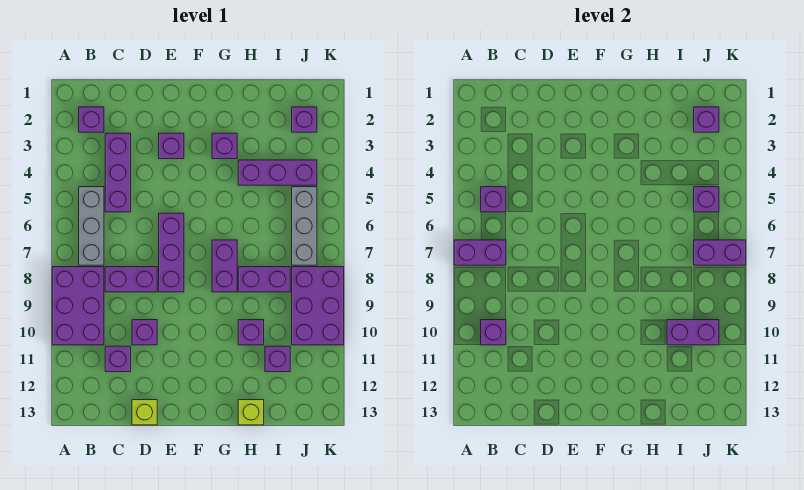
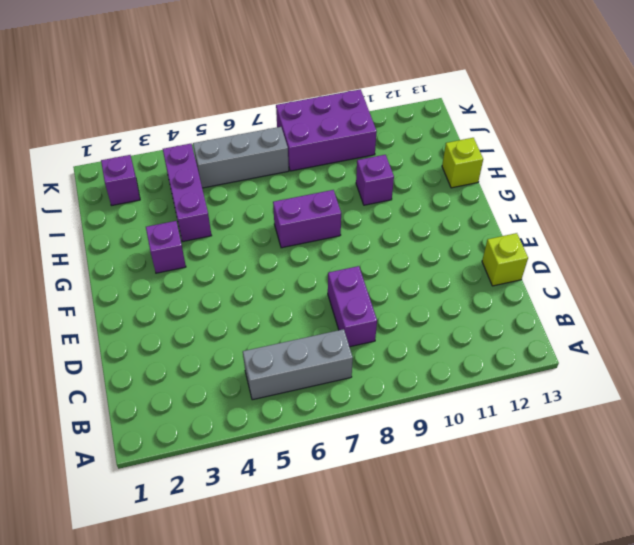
none -> purple 2x3 brick [52,267,104,345]
none -> purple 1x1 brick [79,107,104,132]
none -> purple 1x3 brick [105,133,131,212]

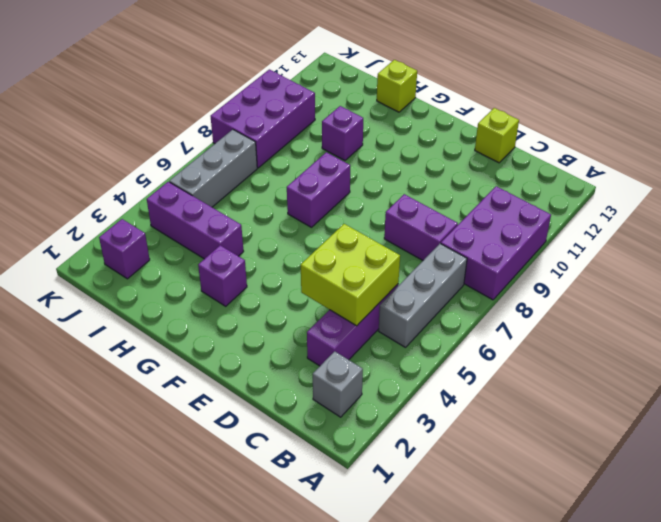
grey 1x1 brick [313,351,363,417] -> purple 1x1 brick [79,107,104,132]
lime 2x2 brick [301,224,400,326] -> none
none -> purple 1x1 brick [105,346,131,372]
none -> purple 1x1 brick [132,320,157,345]
none -> purple 1x1 brick [159,133,184,159]

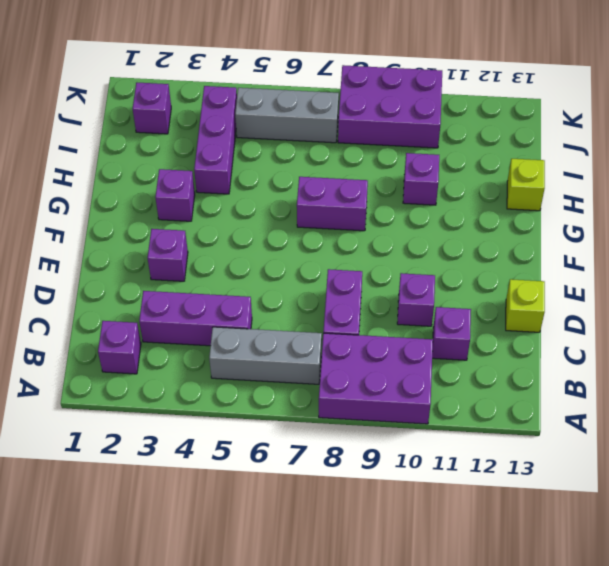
none -> purple 1x3 brick [159,213,184,292]
none -> purple 1x2 brick [238,267,290,292]
none -> purple 1x1 brick [265,346,290,372]

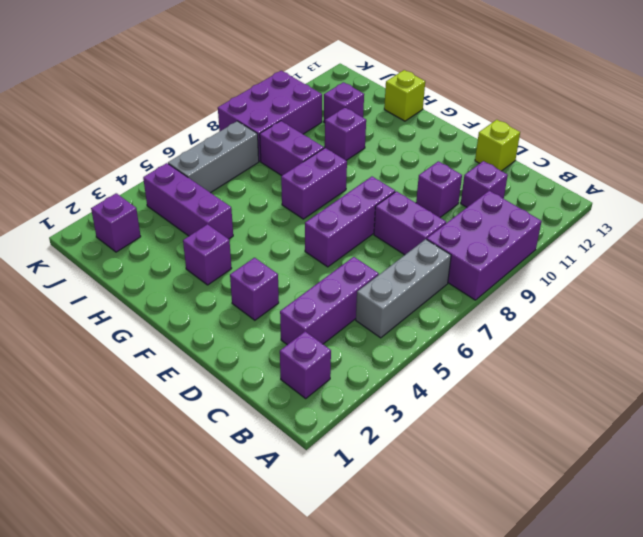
none -> purple 1x2 brick [454,240,506,265]
none -> purple 1x1 brick [481,187,506,212]
none -> purple 1x1 brick [481,320,506,345]

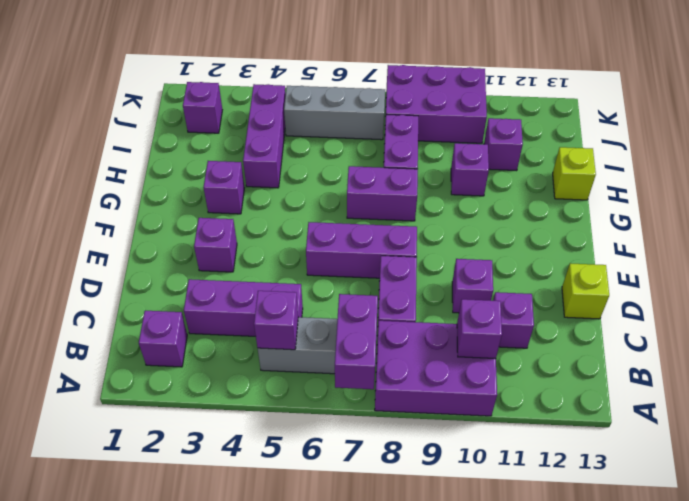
none -> purple 1x2 brick [667,320,719,345]
none -> purple 1x1 brick [694,107,719,132]
none -> purple 1x1 brick [694,187,719,212]

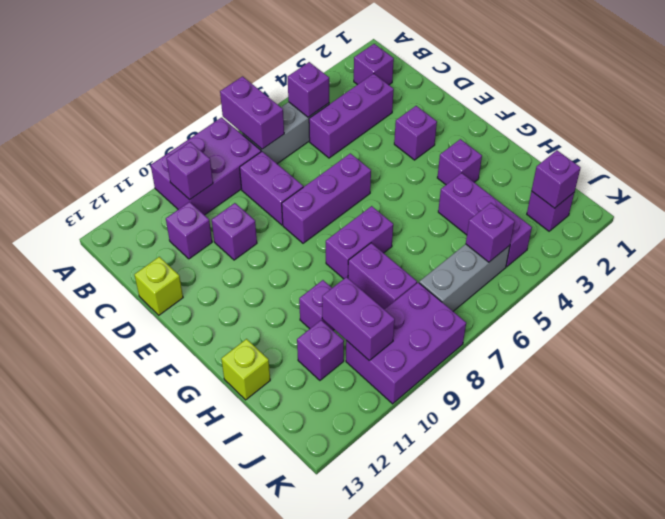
none -> purple 1x2 brick [694,240,746,265]

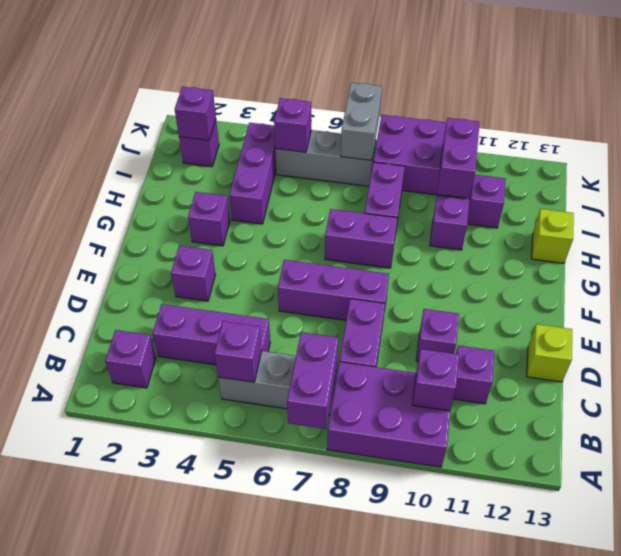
grey 1x2 brick [341,83,382,160] -> purple 1x2 brick [694,240,746,265]

